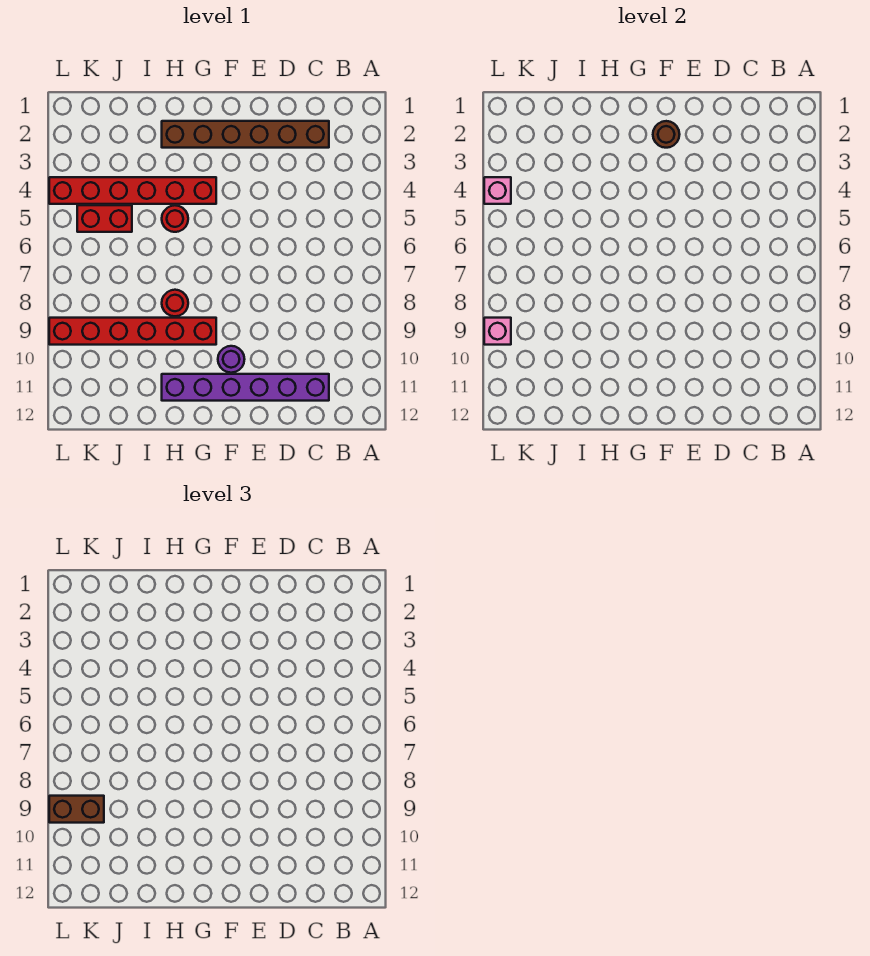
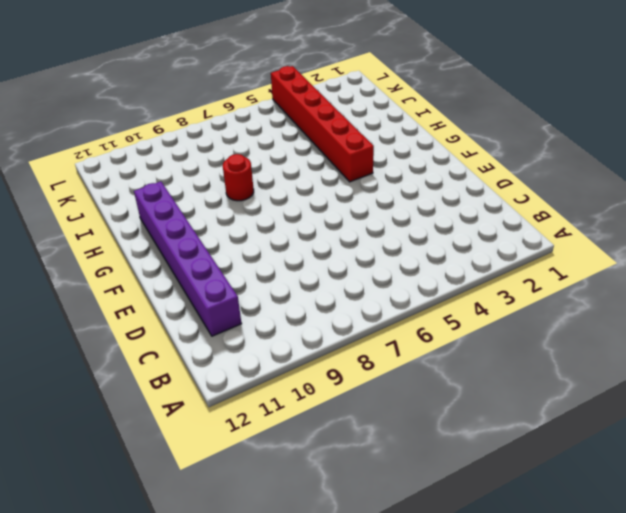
none -> brown 1x6 brick [162,121,329,148]
none -> purple 1x1 round brick [218,346,245,373]
none -> red 1x6 brick [49,318,216,345]

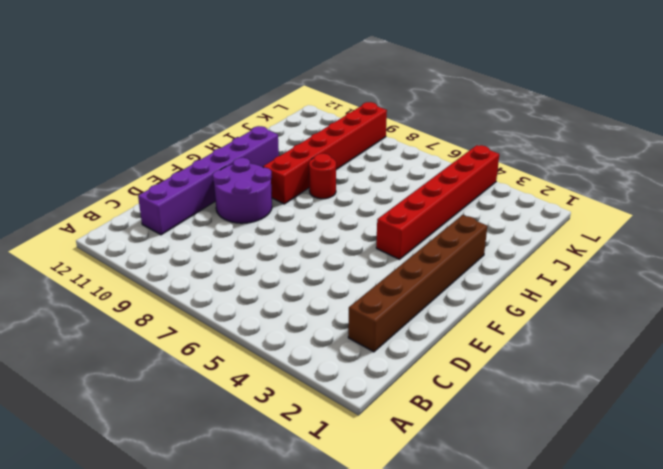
purple 2x2 round brick [213,158,272,223] -> purple 1x1 round brick [218,346,245,373]
none -> red 1x1 round brick [162,205,188,232]
none -> red 1x2 brick [77,205,132,232]
none -> brown 1x1 round brick [653,121,680,148]

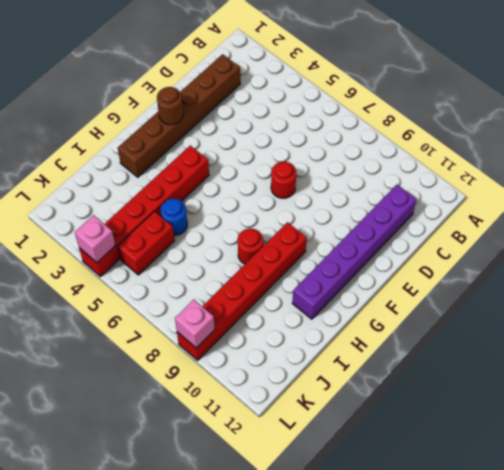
red 1x1 round brick [271,162,296,198] -> red 1x1 round brick moved to [162,205,188,232]
blue 1x1 round brick [161,199,187,235] -> none
none -> purple 1x1 round brick [218,346,245,373]
none -> brown 1x2 brick [49,796,104,823]

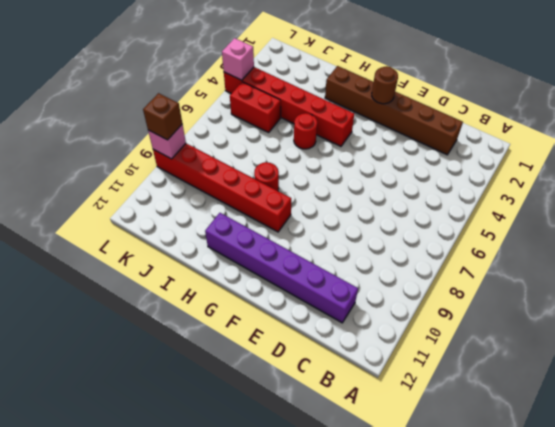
brown 1x1 brick [143,93,182,140] -> brown 1x2 brick [49,796,104,823]
none -> purple 1x1 round brick [218,346,245,373]

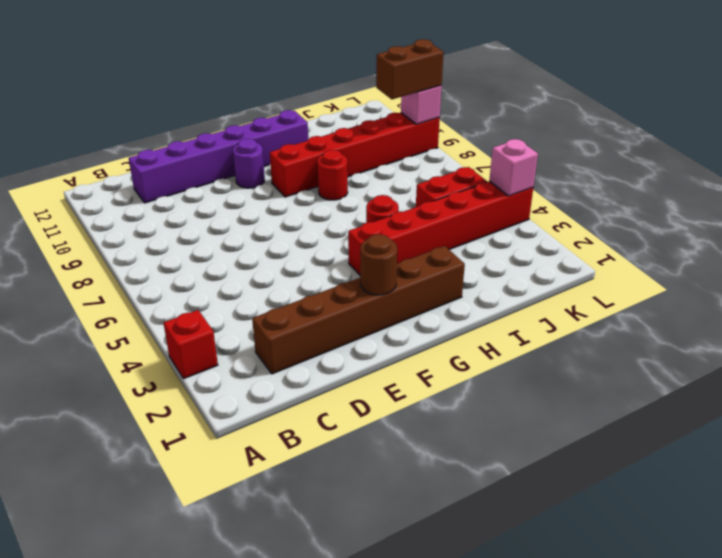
red 1x1 brick [164,310,218,379] -> none

